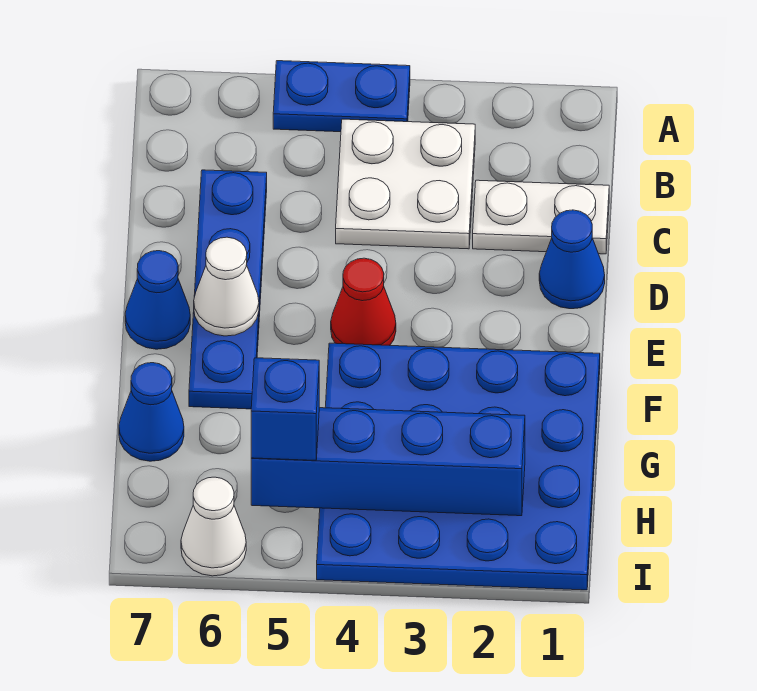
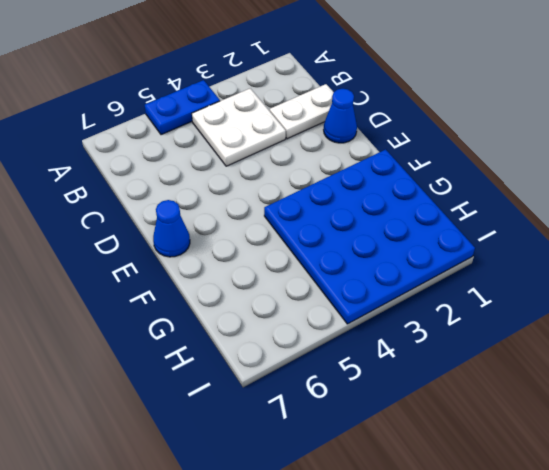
none -> blue 1x4 plate [189,170,267,409]
none -> red 1x1 cone [331,258,396,345]
none -> blue 1x1 cone [119,363,184,461]

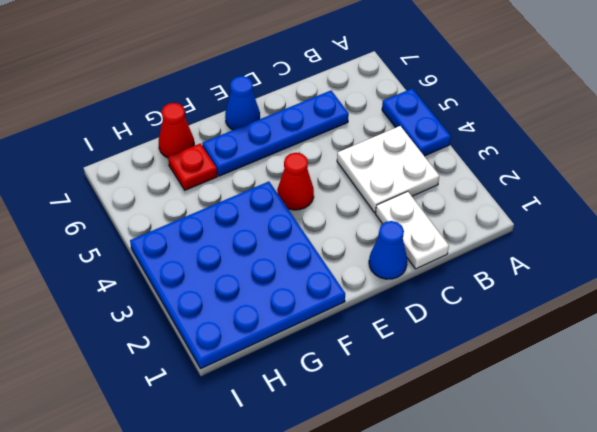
red 1x1 plate [168,143,217,190] -> none
red 1x1 cone [159,103,194,158] -> blue 1x1 cone [119,363,184,461]
none -> white 1x1 cone [181,477,246,576]
none -> white 1x1 cone [194,237,259,336]
none -> blue 1x4 brick [251,408,525,516]

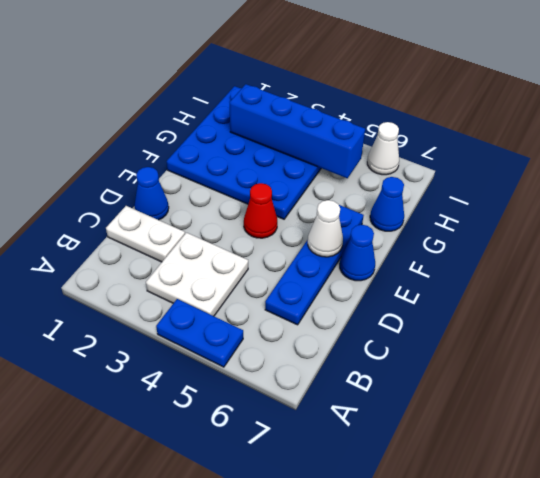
none -> blue 1x1 brick [251,358,319,460]

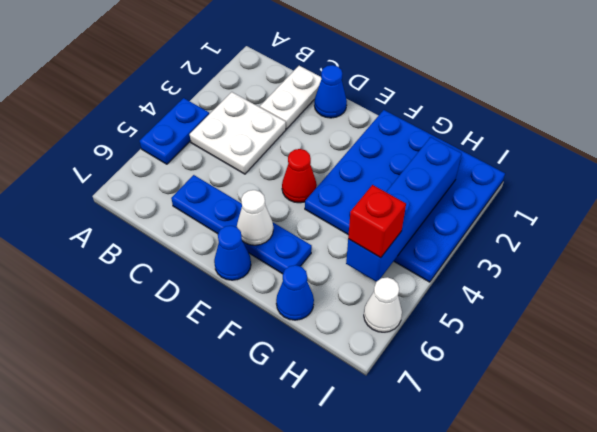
red 1x1 brick [348,185,406,258] -> blue 1x1 brick [251,358,319,460]

